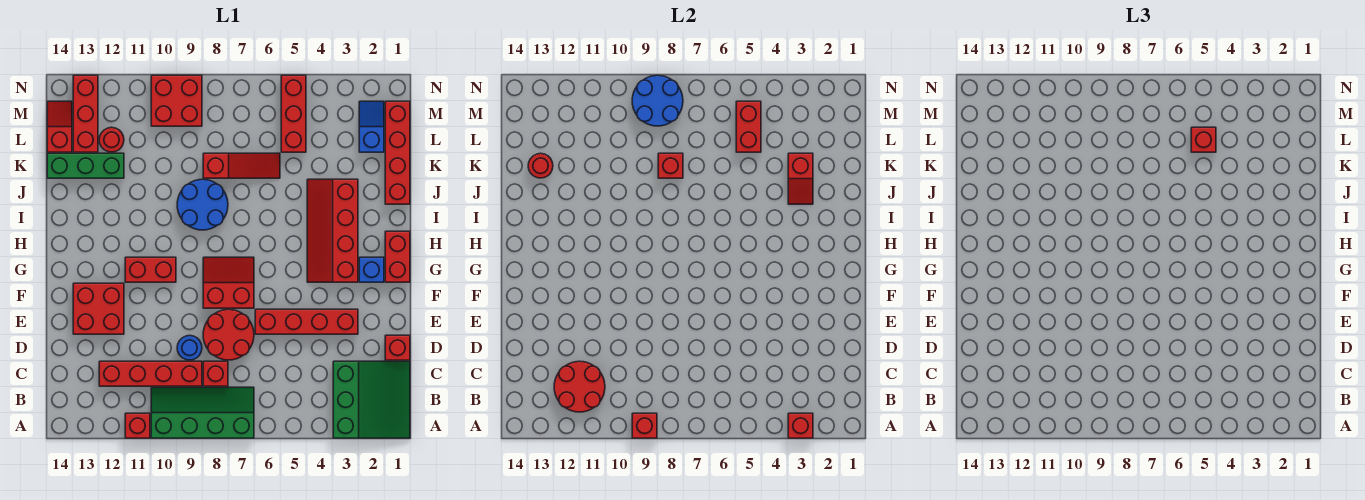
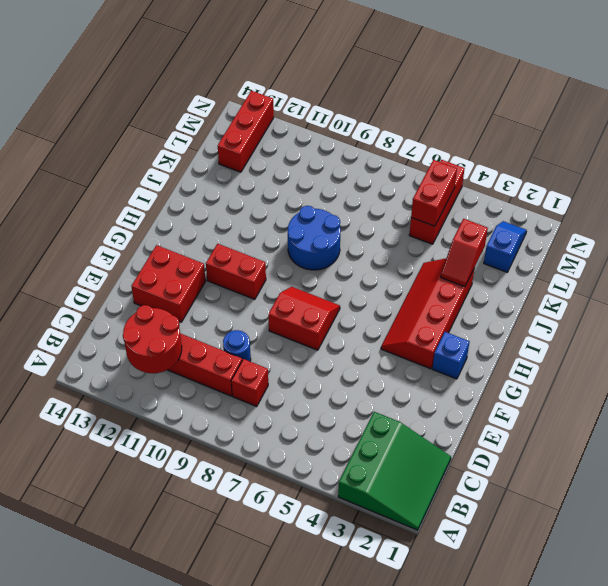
none -> green 2x4 slope [151,387,254,438]
none -> red 1x1 brick [125,413,150,438]
none -> red 1x1 brick [385,335,410,360]
none -> red 2x2 round brick [203,309,254,360]

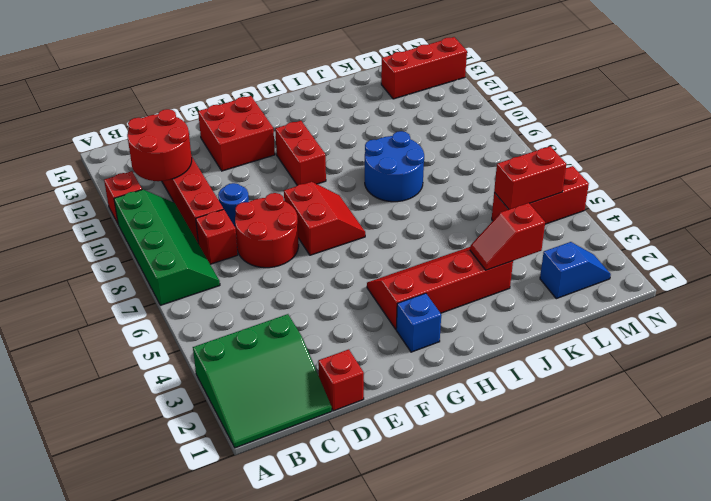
none -> red 1x4 brick [255,309,358,334]
none -> red 1x2 brick [385,231,410,282]
none -> red 1x4 brick [385,101,410,204]
none -> red 1x3 slope [203,153,280,178]

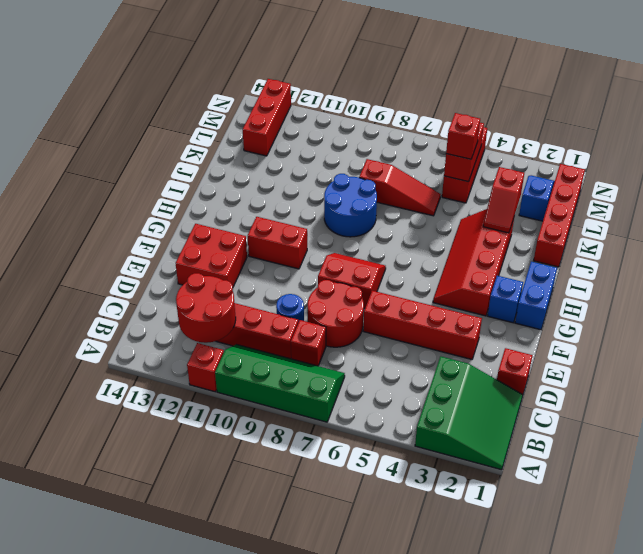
blue 1x2 brick [515,262,557,330] -> red 1x2 brick [385,231,410,282]
none -> green 1x3 brick [47,153,124,178]
none -> red 1x1 round brick [99,127,124,152]
none -> red 1x2 slope [47,101,72,152]
none -> red 2x2 brick [151,75,202,126]

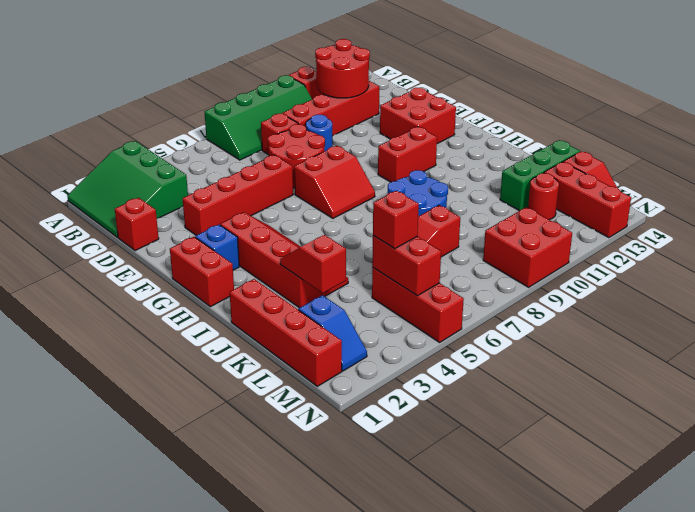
none -> red 1x1 brick [788,413,813,438]
none -> red 1x1 brick [632,413,657,438]
none -> red 1x1 brick [658,153,683,178]
none -> red 1x1 round brick [528,153,553,178]

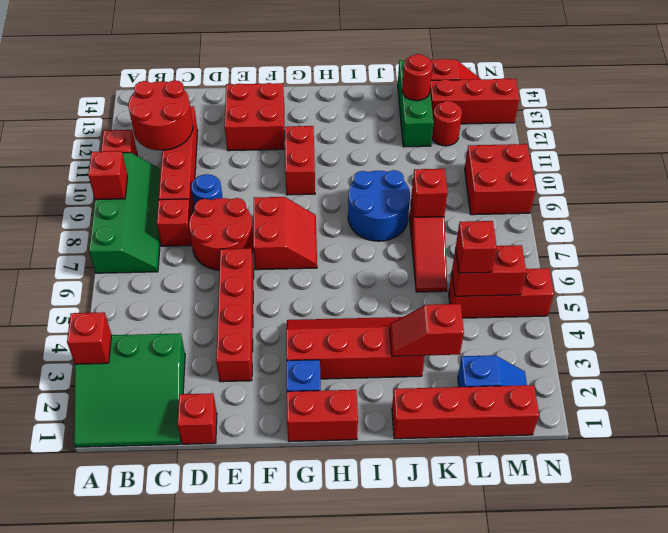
none -> blue 2x2 round brick [632,75,683,126]

